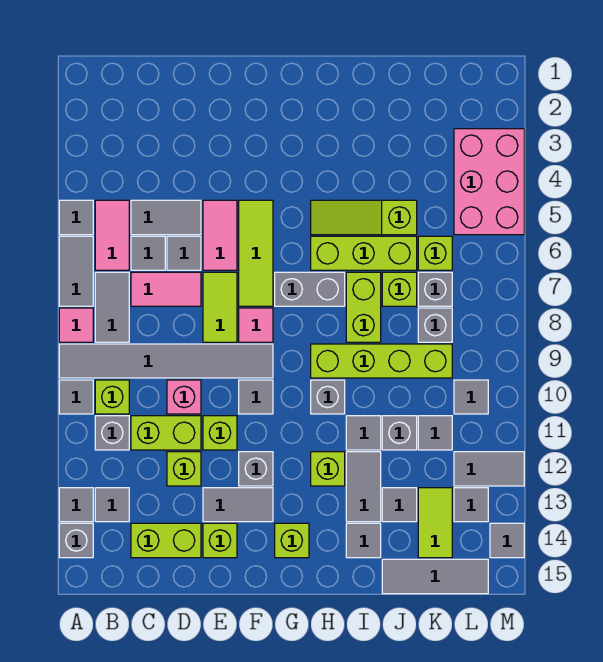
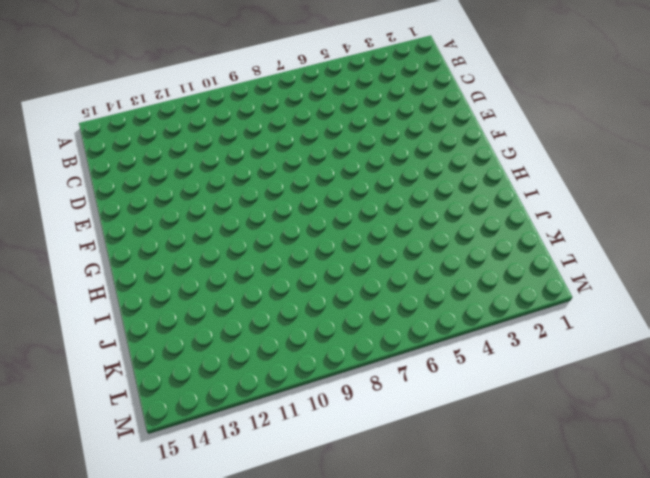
none -> grey 1x1 tile [59,200,93,235]
none -> grey 1x2 tile [59,236,93,306]
none -> pink 1x1 tile [59,308,93,342]
none -> grey 1x6 tile [59,344,273,378]

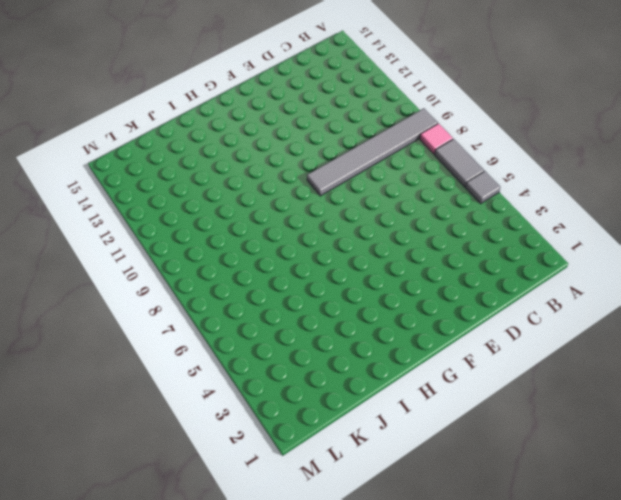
none -> grey 1x1 tile [59,380,93,414]
none -> grey 1x1 tile [59,488,93,522]
none -> grey 1x1 brick [59,523,93,558]
none -> pink 1x2 tile [95,200,129,270]

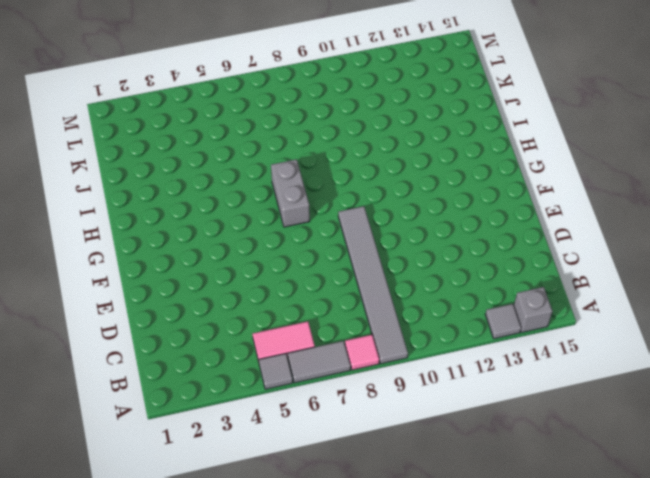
none -> grey 1x1 tile [59,380,93,414]
none -> grey 1x2 tile [95,272,129,342]
none -> lime 1x1 brick [95,380,129,414]
none -> grey 1x1 brick [95,416,129,450]

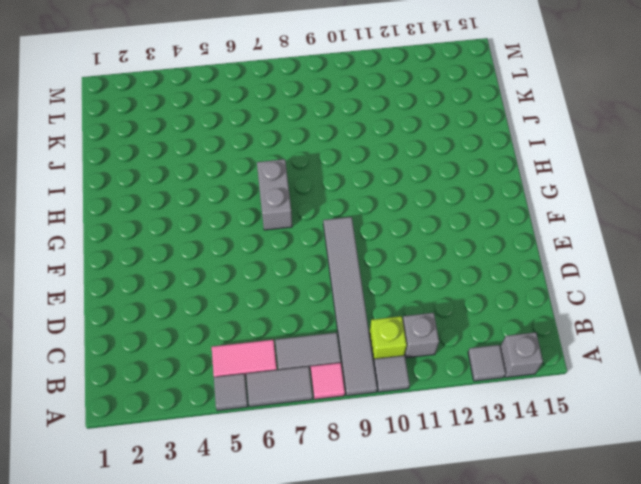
none -> grey 1x1 tile [95,488,129,522]
none -> grey 1x2 tile [131,200,201,235]
none -> grey 1x1 tile [131,236,165,270]
none -> pink 1x2 tile [131,272,201,306]

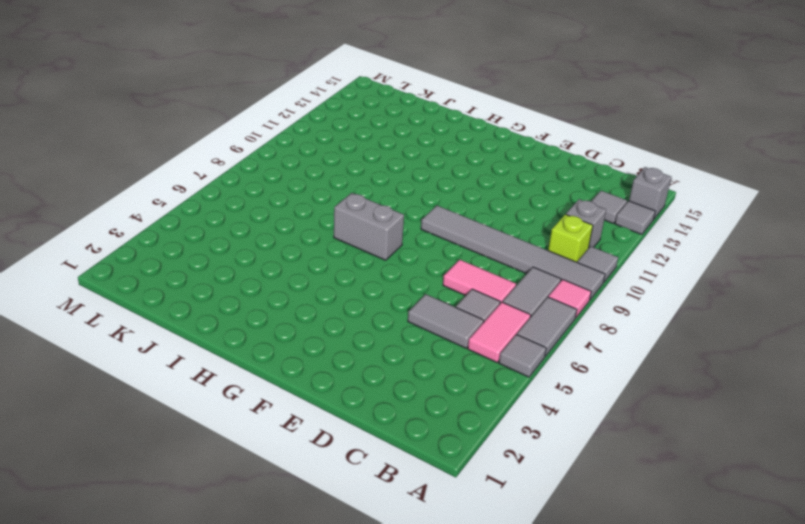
none -> lime 1x2 brick [131,416,201,450]
none -> lime 1x2 brick [131,523,201,558]
none -> grey 1x1 tile [167,236,201,270]
none -> pink 1x1 brick [167,380,201,414]

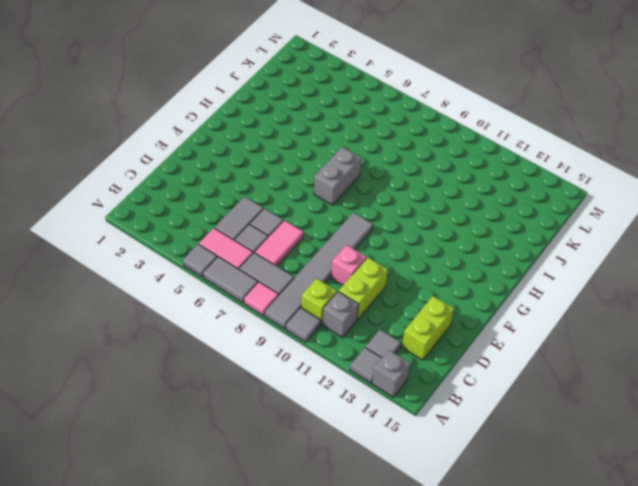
none -> lime 1x1 brick [167,452,201,486]
none -> pink 1x2 tile [203,200,237,270]
none -> lime 1x2 tile [203,272,237,342]
none -> lime 1x1 brick [203,416,237,450]

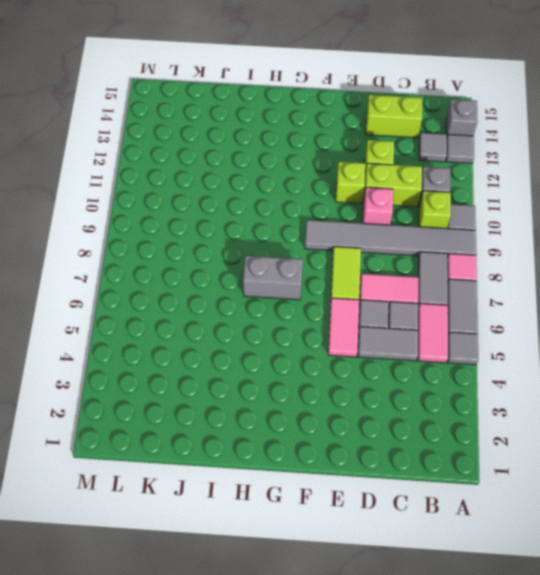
none -> grey 1x2 tile [203,488,273,522]
none -> lime 1x1 brick [203,523,237,558]
none -> lime 1x3 tile [239,200,273,306]
none -> pink 1x1 tile [239,308,273,342]

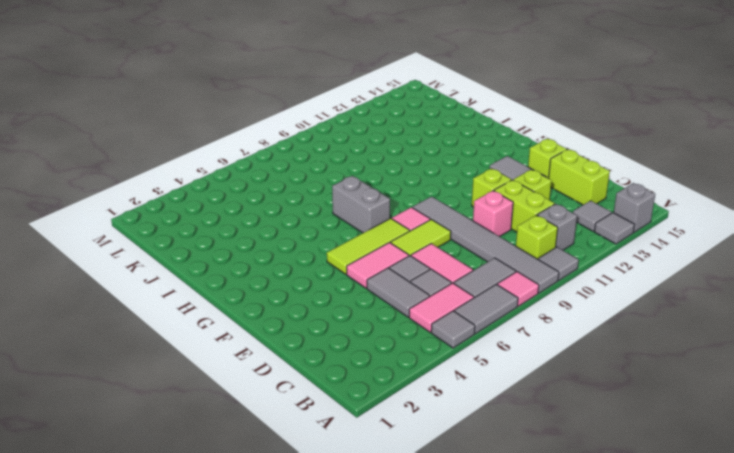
none -> grey 1x1 tile [239,380,273,414]
none -> grey 1x1 brick [239,452,273,486]
none -> lime 1x1 brick [275,523,309,558]
none -> lime 1x3 slope [311,200,417,235]

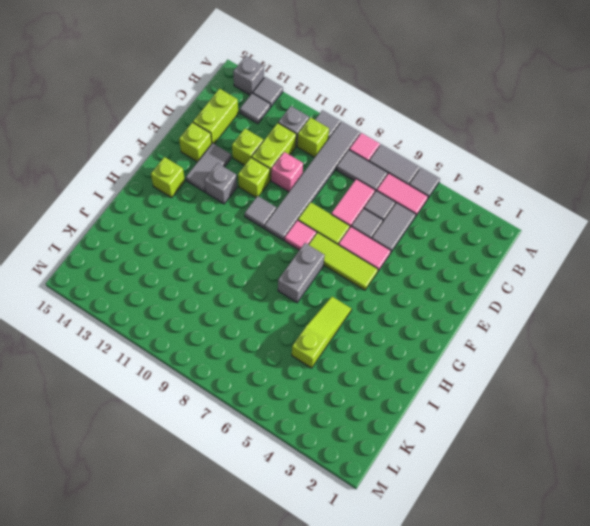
none -> lime 1x3 brick [311,236,417,270]
none -> lime 1x4 brick [311,344,452,378]
none -> grey 1x1 brick [311,380,345,414]
none -> lime 1x1 brick [311,452,345,486]

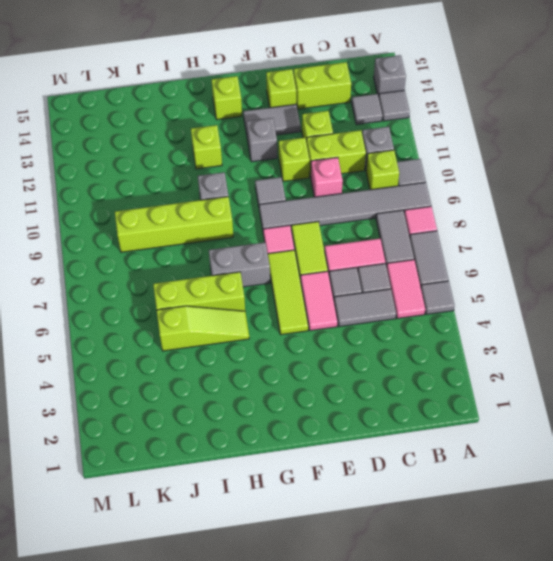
none -> lime 1x2 brick [346,272,381,342]
none -> grey 1x1 tile [346,416,381,450]
none -> grey 1x2 tile [346,452,381,522]
none -> grey 1x1 tile [346,523,381,558]

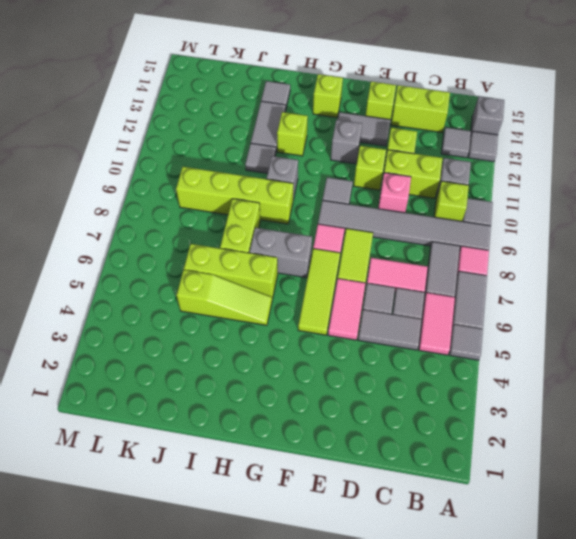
none -> lime 1x1 brick [382,272,417,306]
none -> grey 1x1 brick [382,416,417,450]
none -> grey 1x1 tile [382,488,417,522]
none -> grey 1x3 tile [382,559,488,594]

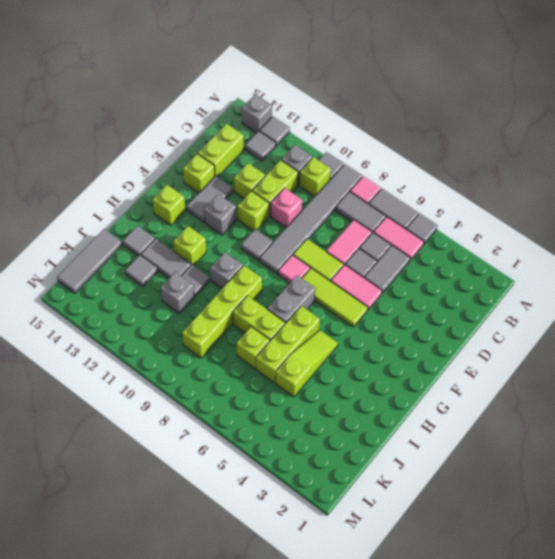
none -> lime 1x1 brick [418,236,452,270]
none -> grey 1x1 brick [418,272,452,306]
none -> grey 1x1 brick [418,308,452,342]
none -> grey 1x1 tile [418,416,452,450]

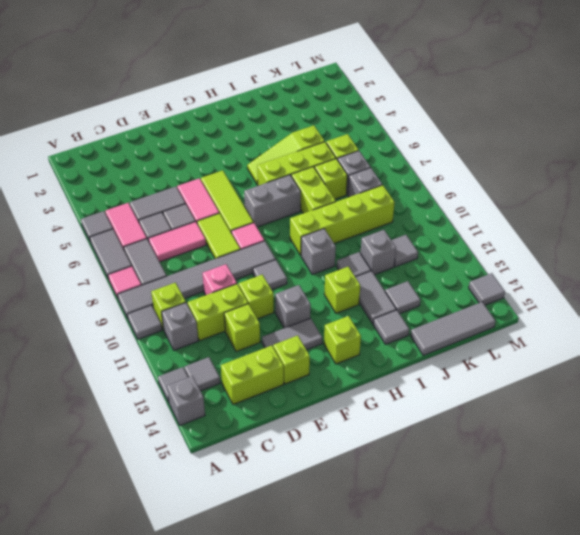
none -> lime 1x2 tile [418,488,452,558]
none -> pink 2x3 brick [454,129,524,235]
none -> grey 1x1 tile [454,380,488,414]
none -> grey 1x2 tile [454,452,524,486]

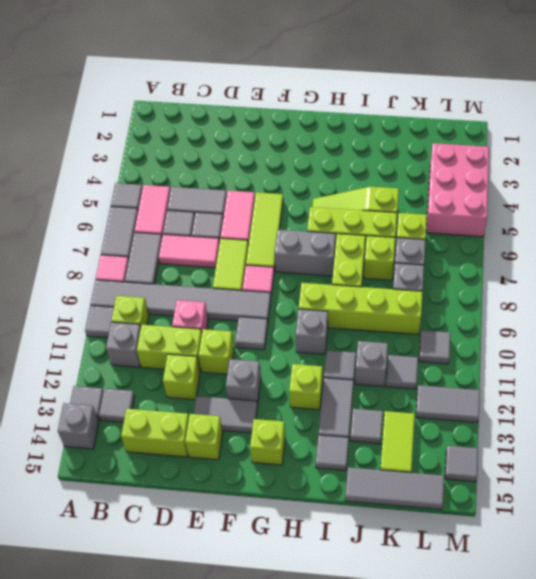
none -> grey 1x1 tile [454,488,488,522]

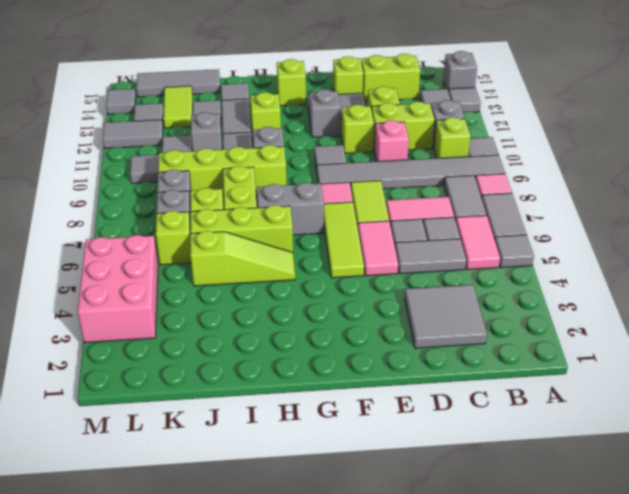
grey 2x2 tile [405,285,487,348] -> none

